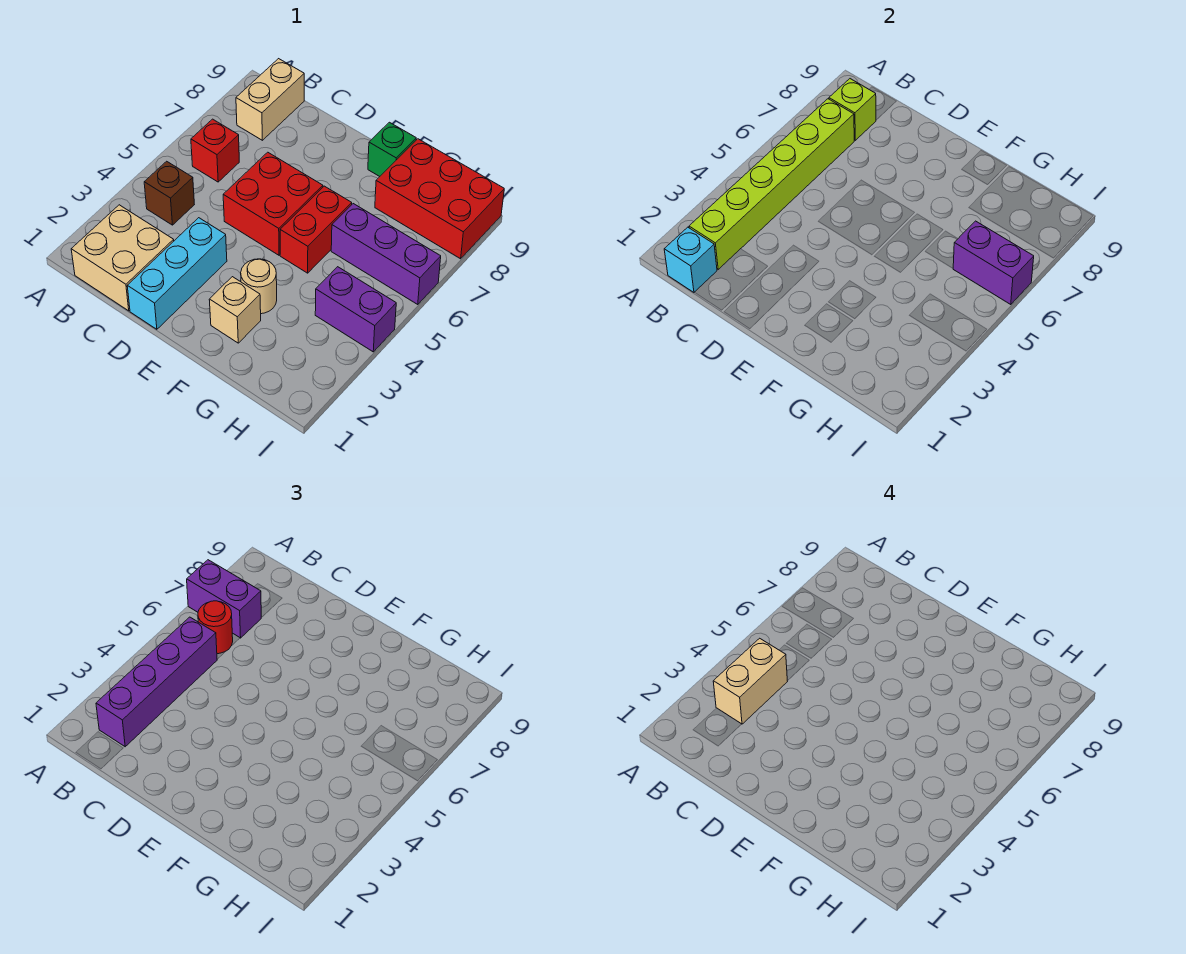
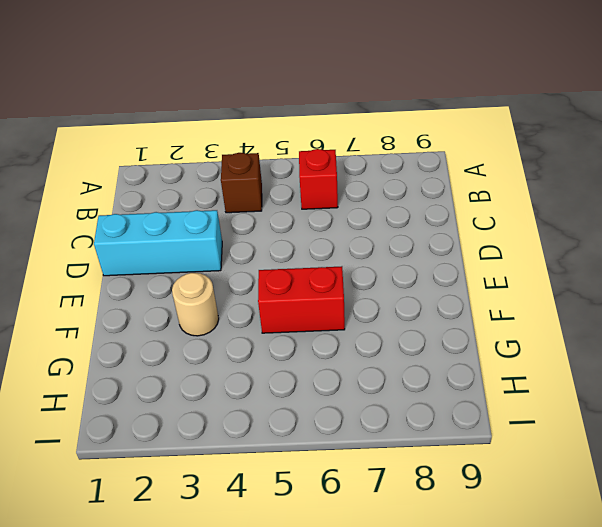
none -> tan 2x2 brick [71,205,174,311]
none -> tan 1x2 brick [236,59,304,140]
none -> red 2x2 brick [223,152,323,255]

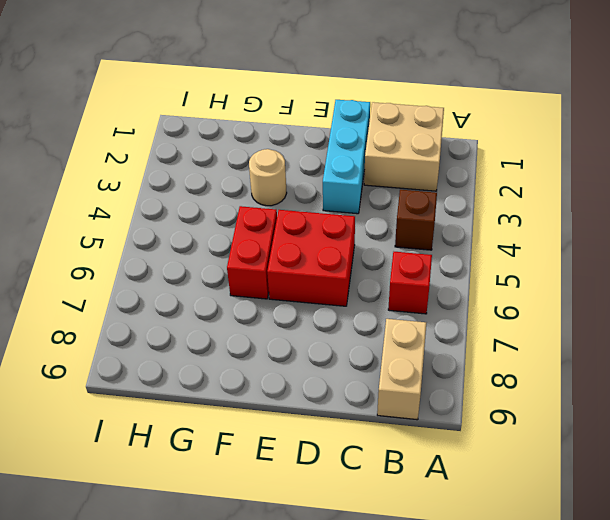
none -> tan 1x1 brick [209,277,261,343]
none -> green 1x1 brick [368,122,416,176]
none -> purple 1x3 brick [331,204,441,304]

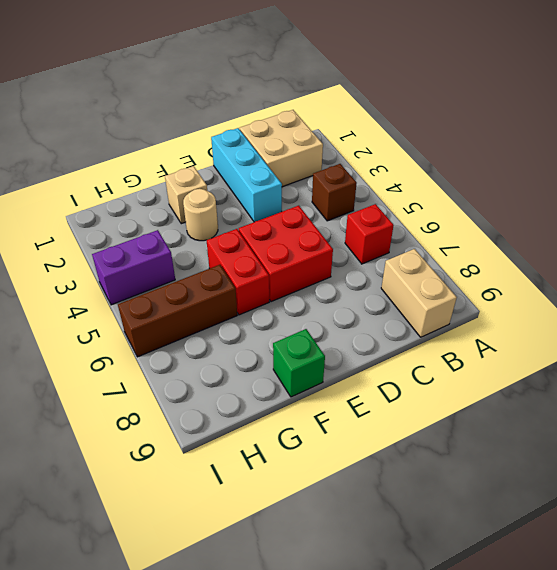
brown 1x3 brick [118,265,237,357] -> purple 1x3 brick [331,204,441,304]
none -> red 2x3 brick [375,139,504,259]
none -> cyan 1x1 brick [664,227,717,292]
none -> lime 1x6 brick [689,99,854,269]

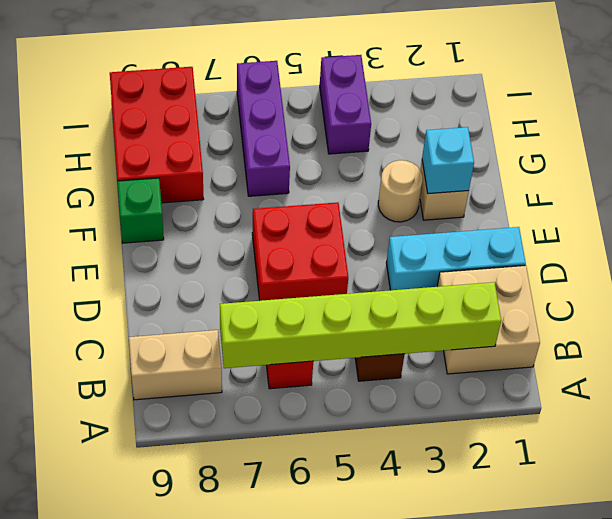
cyan 1x1 brick [422,127,474,194] -> cyan 1x1 brick moved to [664,227,717,292]
none -> red 1x2 brick [280,186,352,273]
none -> lime 1x1 brick [829,79,876,140]
none -> purple 1x2 brick [953,221,1034,304]

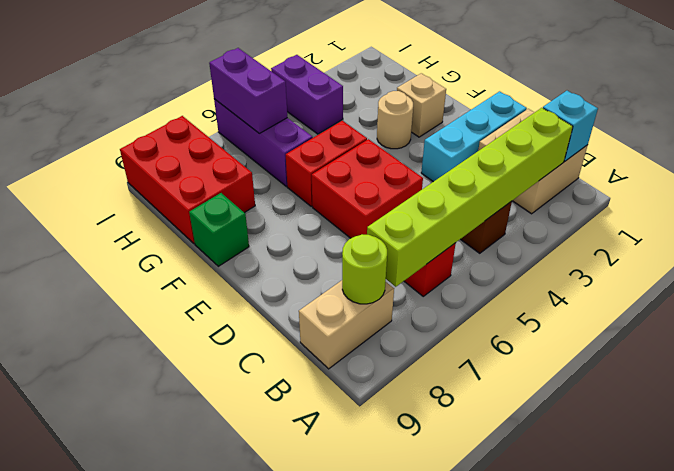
lime 1x1 round brick [342,234,387,304] -> lime 1x1 brick [829,79,876,140]
none -> purple 1x2 brick [187,560,261,638]
none -> purple 1x4 brick [96,617,217,747]
none -> red 1x1 round brick [198,601,233,654]

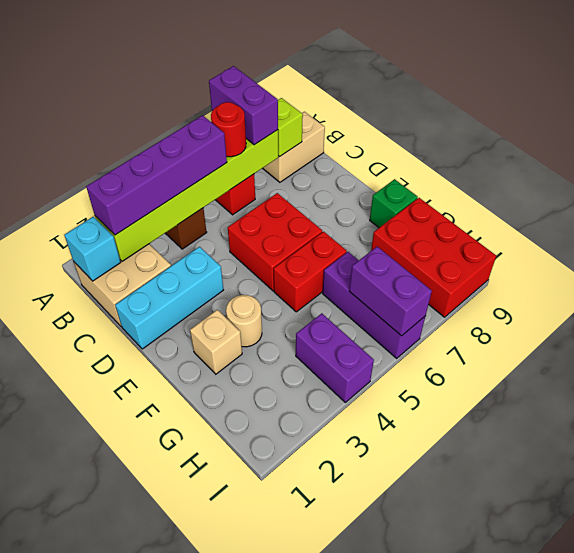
none -> tan 1x2 brick [713,638,787,724]

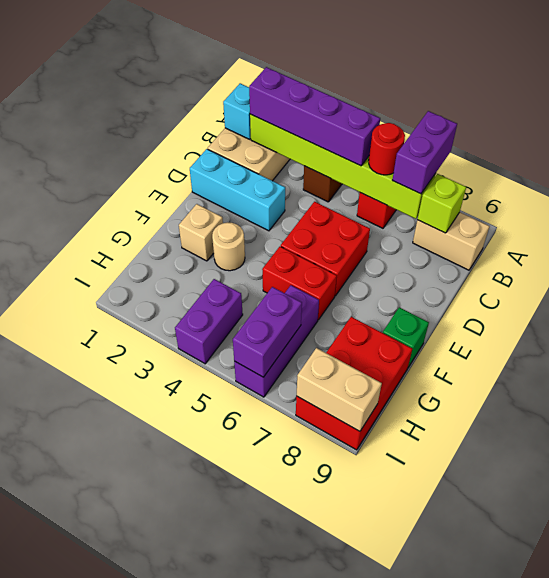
tan 1x2 brick [297,348,382,431] -> tan 1x2 brick moved to [713,638,787,724]

